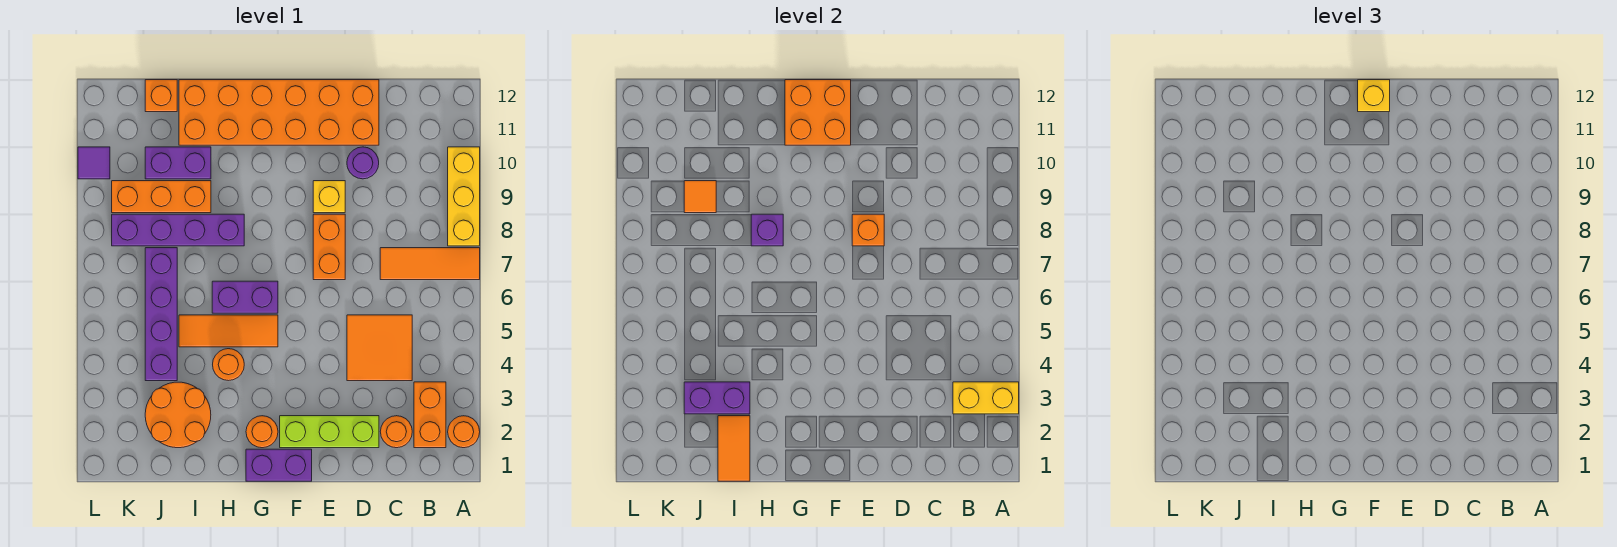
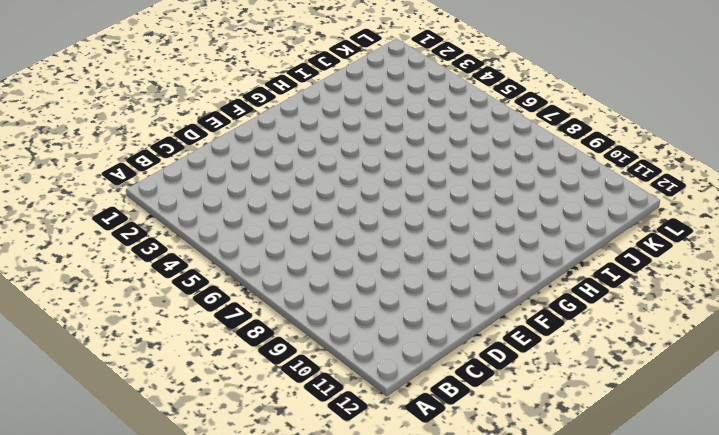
none -> orange 1x1 round brick [448,416,480,448]
none -> orange 1x3 tile [380,248,480,280]
none -> yellow 1x3 brick [448,147,480,246]
none -> orange 1x2 brick [414,382,446,448]

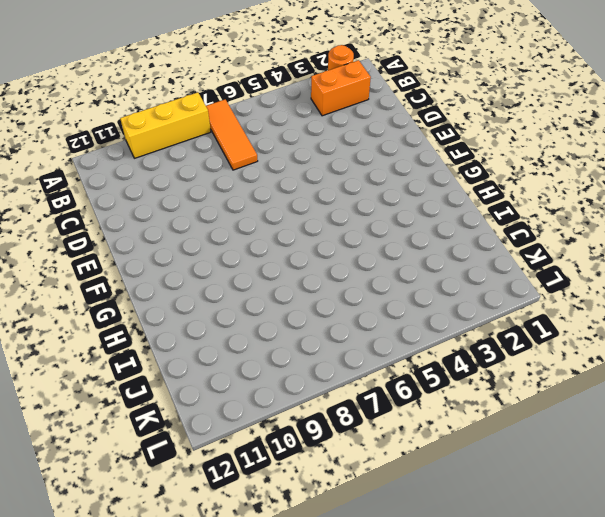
none -> orange 1x1 round brick [380,416,412,448]
none -> orange 2x2 tile [347,315,412,381]
none -> lime 1x3 brick [280,416,379,448]
none -> purple 1x1 round brick [347,147,379,179]

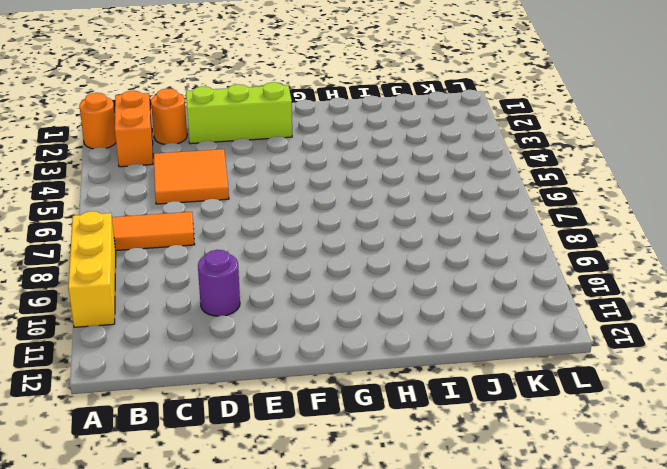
none -> orange 2x6 brick [179,80,379,145]
none -> orange 1x2 brick [313,214,345,280]
none -> yellow 1x1 brick [313,181,345,213]
none -> purple 1x2 brick [246,449,312,481]

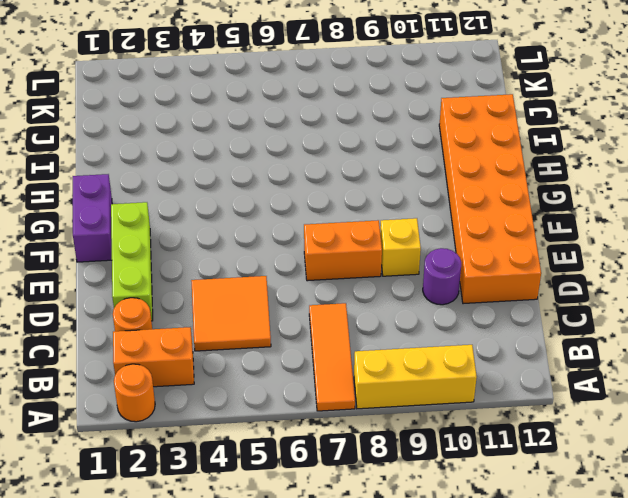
none -> orange 1x1 round brick [246,416,278,448]
none -> orange 1x3 tile [179,315,278,347]
none -> purple 1x2 brick [212,281,278,313]
none -> orange 1x1 round brick [213,349,244,381]

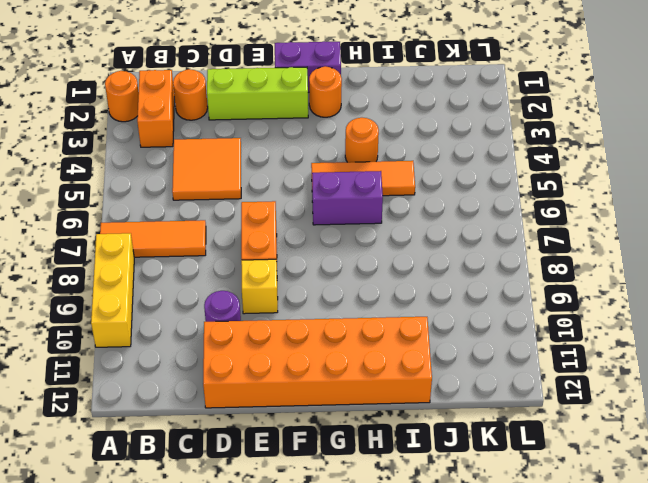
none -> purple 1x4 brick [112,214,244,246]
none -> orange 2x2 round brick [145,382,211,448]
none -> orange 1x3 brick [112,181,211,213]
none -> purple 1x2 brick [145,147,211,179]

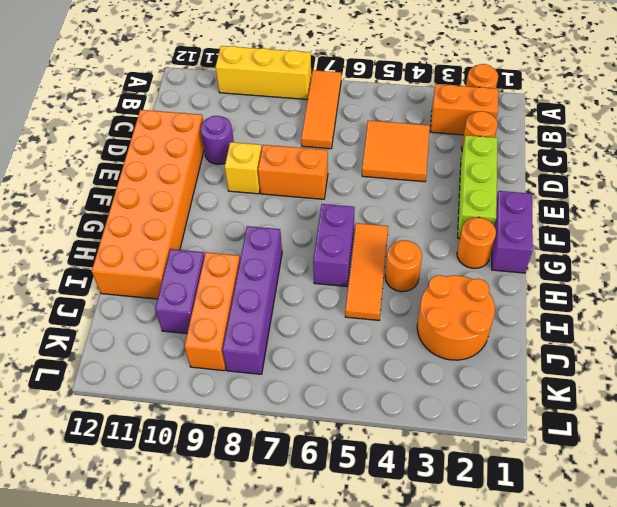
none -> purple 1x4 brick [145,248,177,381]
none -> orange 1x1 brick [145,80,177,112]
none -> purple 1x1 tile [78,147,110,179]
none -> yellow 1x2 brick [953,382,1019,414]

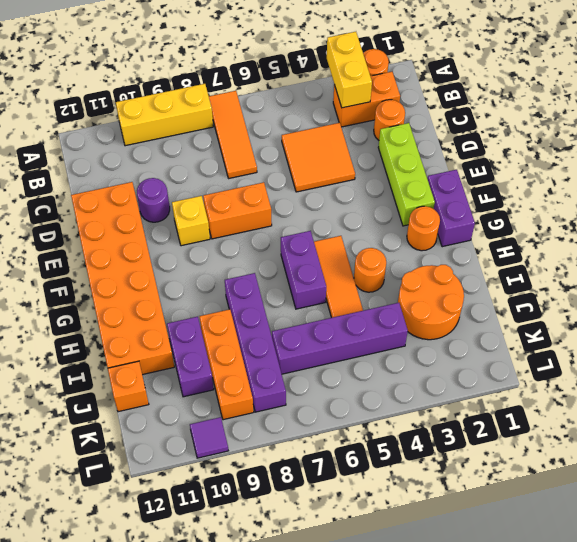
none -> orange 1x1 brick [852,214,884,246]
none -> orange 2x2 brick [785,80,851,145]
none -> purple 1x1 brick [751,214,783,246]
none -> orange 1x2 tile [718,416,750,481]

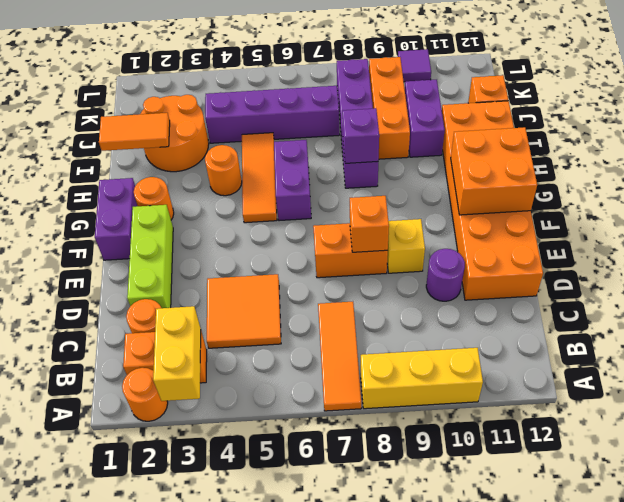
none -> purple 1x2 brick [684,382,750,414]
none -> orange 1x1 tile [684,181,716,213]
none -> yellow 1x1 brick [1358,80,1390,112]

